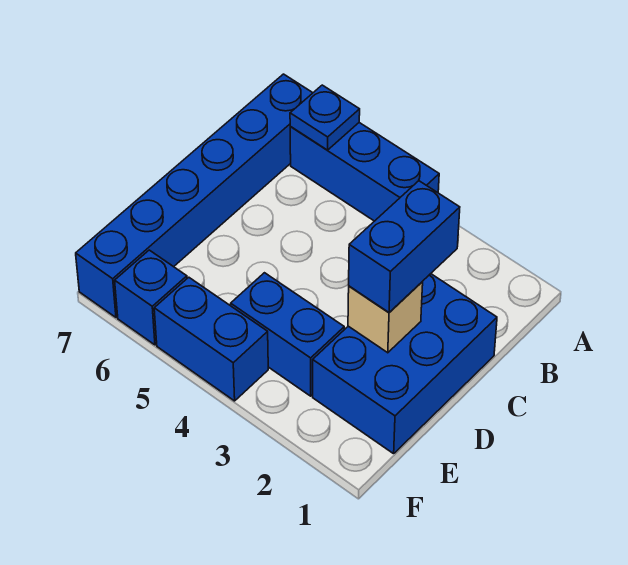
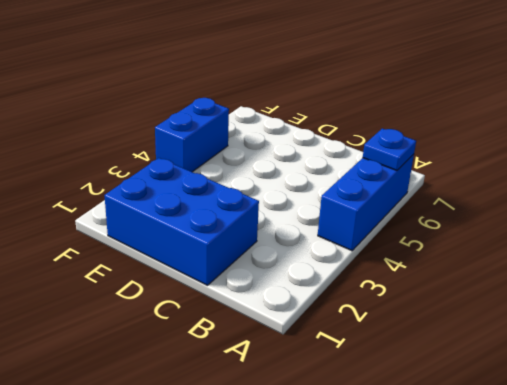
none -> blue 1x6 brick [76,74,312,317]
none -> blue 1x2 brick [231,273,344,396]

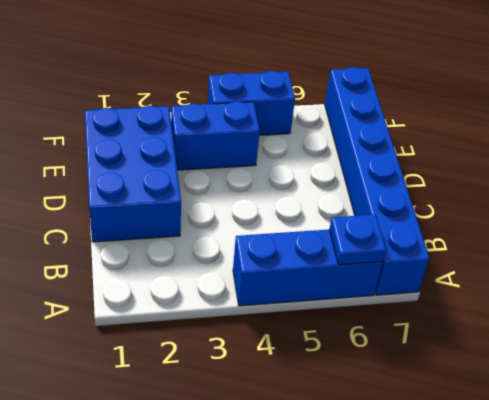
none -> blue 1x1 brick [115,250,187,345]
none -> tan 1x1 brick [348,282,423,353]

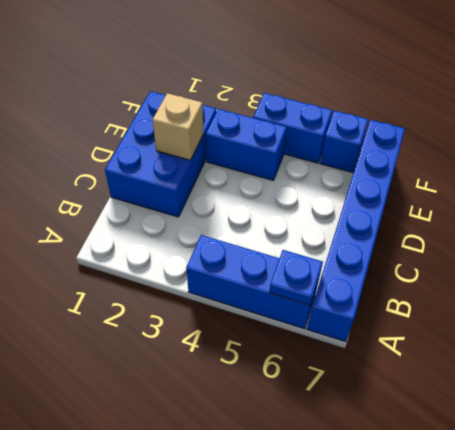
none -> blue 1x2 brick [349,181,460,312]

